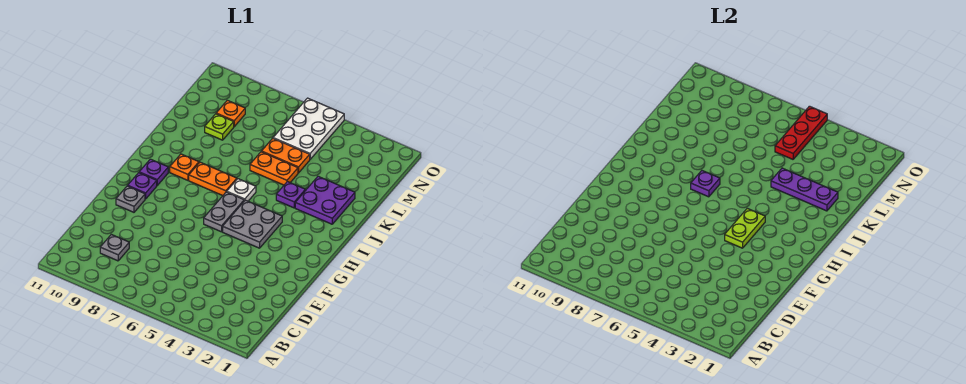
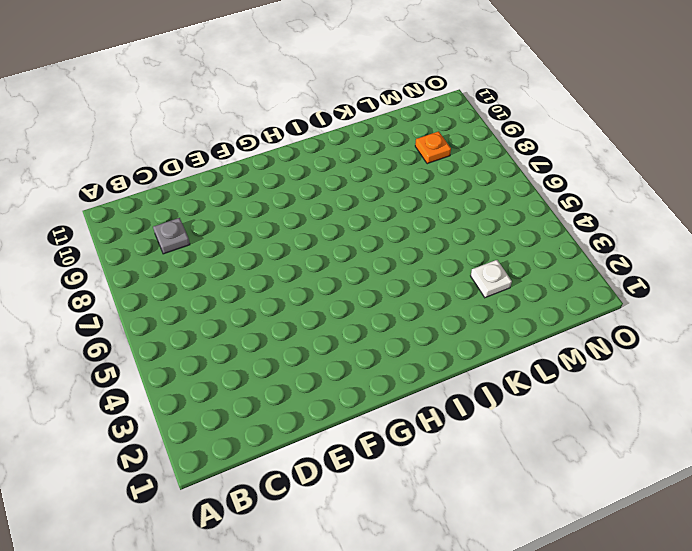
white 1x1 plate [471,260,512,298] -> white 1x1 plate moved to [227,179,256,201]
none -> grey 1x1 plate [116,186,145,212]
none -> grey 2x2 plate [223,200,282,248]
none -> grey 1x2 plate [204,192,244,232]

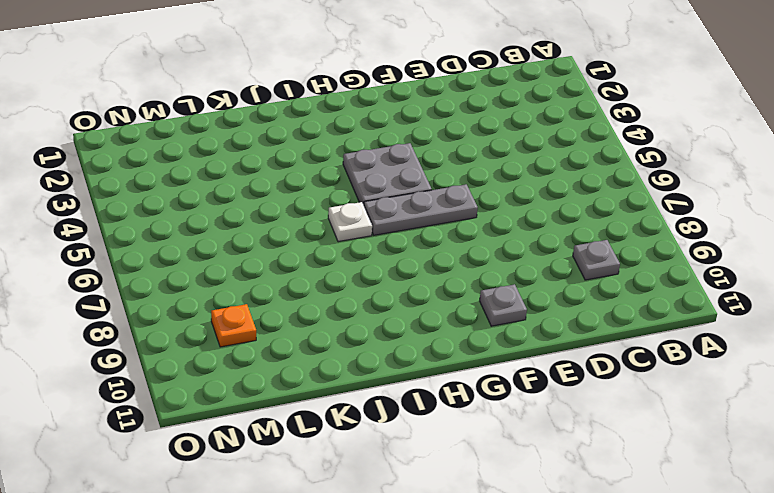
grey 1x3 plate [364,184,478,235] -> grey 1x2 plate [204,192,244,232]
none -> purple 1x1 plate [128,173,157,199]
none -> purple 1x1 plate [139,159,168,185]
none -> orange 1x2 plate [189,162,237,196]

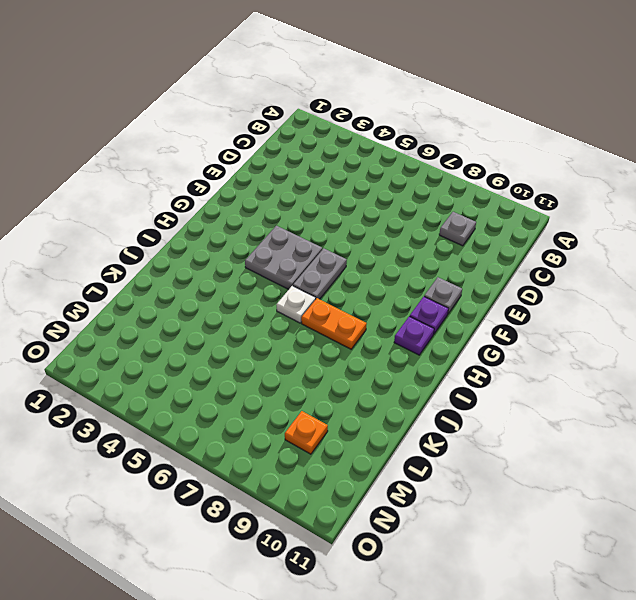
none -> orange 1x1 plate [170,154,199,180]
none -> purple 2x2 plate [295,176,355,224]
none -> purple 1x1 plate [276,182,305,208]

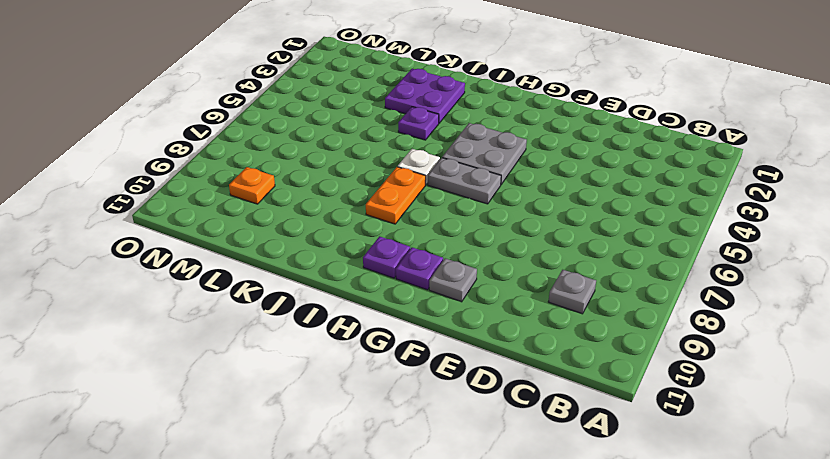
none -> orange 1x1 plate [170,154,199,180]
none -> orange 1x2 plate [250,152,298,185]
none -> orange 1x2 plate [262,138,310,173]

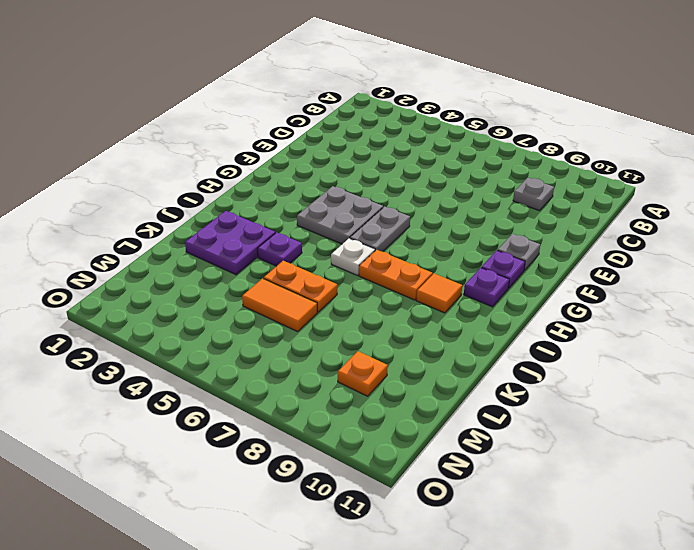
orange 1x1 tile [416,273,462,313] -> orange 1x1 plate [170,154,199,180]
orange 1x2 tile [242,278,317,332] -> orange 1x2 plate [262,138,310,173]
none -> lime 1x1 plate [205,114,234,140]
none -> white 2x3 plate [273,98,344,159]
none -> lime 1x2 plate [725,208,765,248]

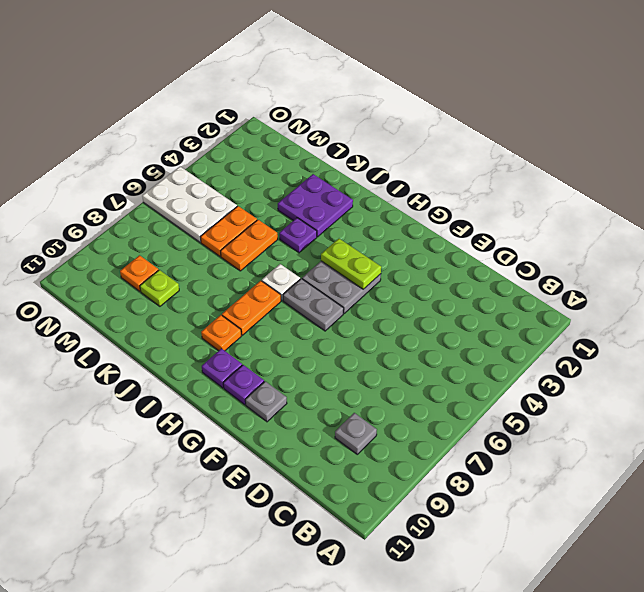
none -> purple 1x1 plate [691,171,720,197]
none -> purple 1x3 plate [771,168,838,211]
none -> red 1x3 plate [775,106,827,159]

